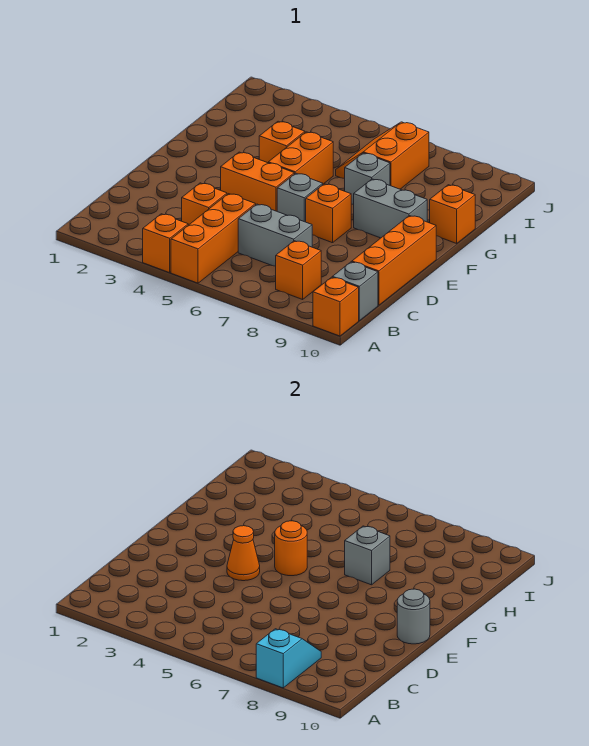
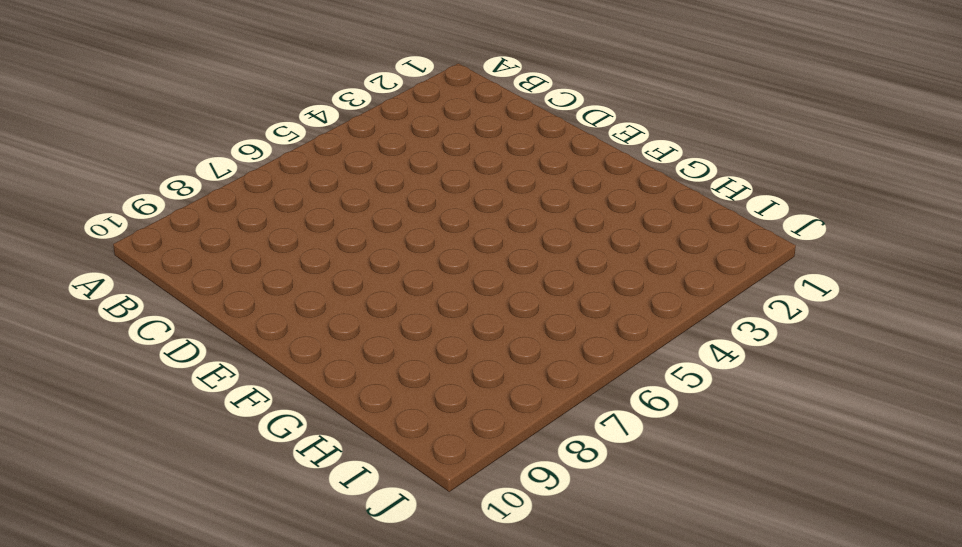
none -> orange 1x1 brick [143,214,188,273]
none -> orange 1x3 brick [171,194,256,283]
none -> orange 1x1 brick [313,277,359,336]

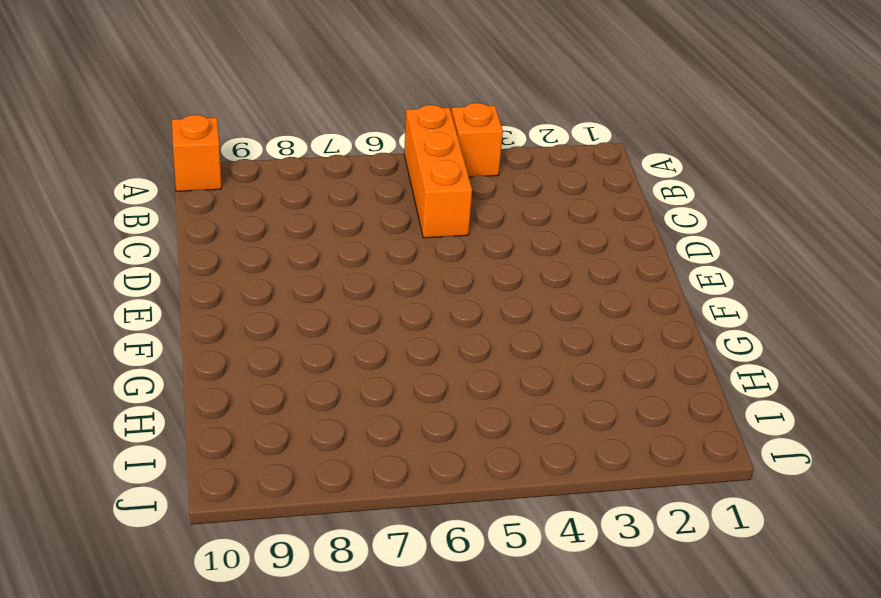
none -> orange 1x1 brick [276,241,321,299]
none -> grey 1x1 brick [332,262,378,321]
none -> orange 1x1 brick [182,183,227,225]

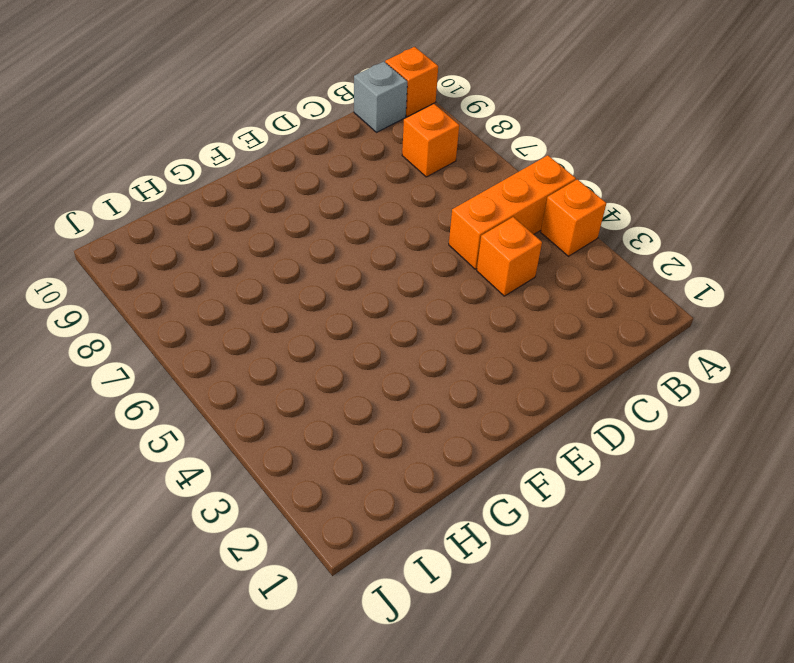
none -> grey 1x2 brick [238,204,312,266]
none -> orange 1x3 brick [352,216,436,305]
none -> orange 1x2 brick [221,152,294,211]

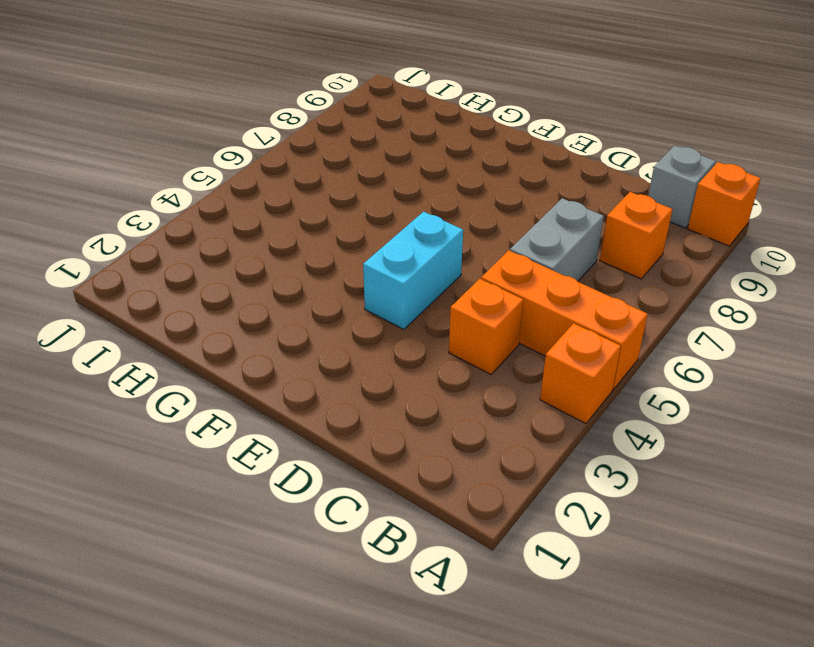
cyan 1x2 brick [363,212,463,329] -> orange 1x2 brick [221,152,294,211]
none -> orange 1x3 brick [352,216,436,305]
none -> grey 1x1 brick [277,173,323,222]
none -> orange 1x1 brick [306,184,351,243]

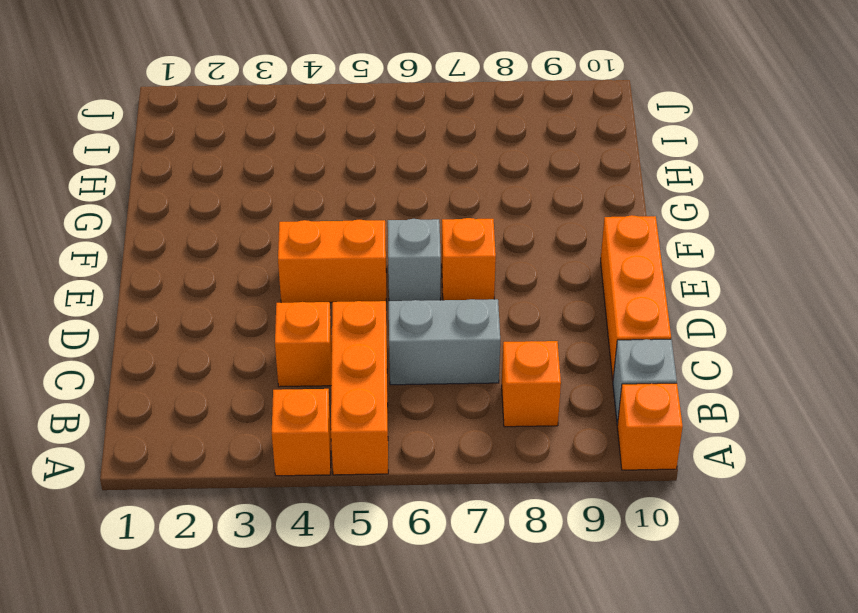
none -> orange 1x2 brick [268,132,333,184]
none -> grey 1x2 brick [354,179,427,238]
none -> orange 1x1 brick [259,121,305,163]

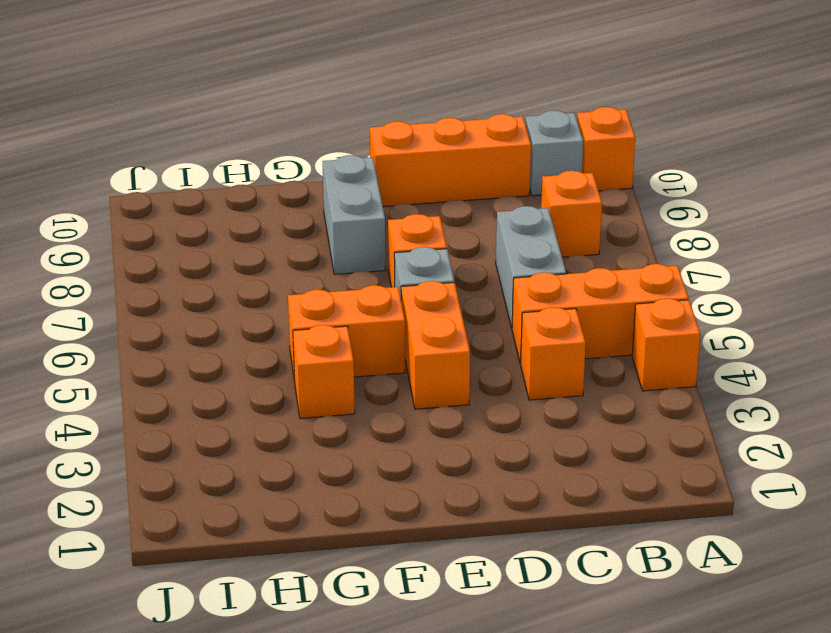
none -> grey 1x1 brick [345,153,390,205]
none -> orange 1x1 brick [430,185,475,243]
none -> orange 2x2 slope [336,122,429,189]

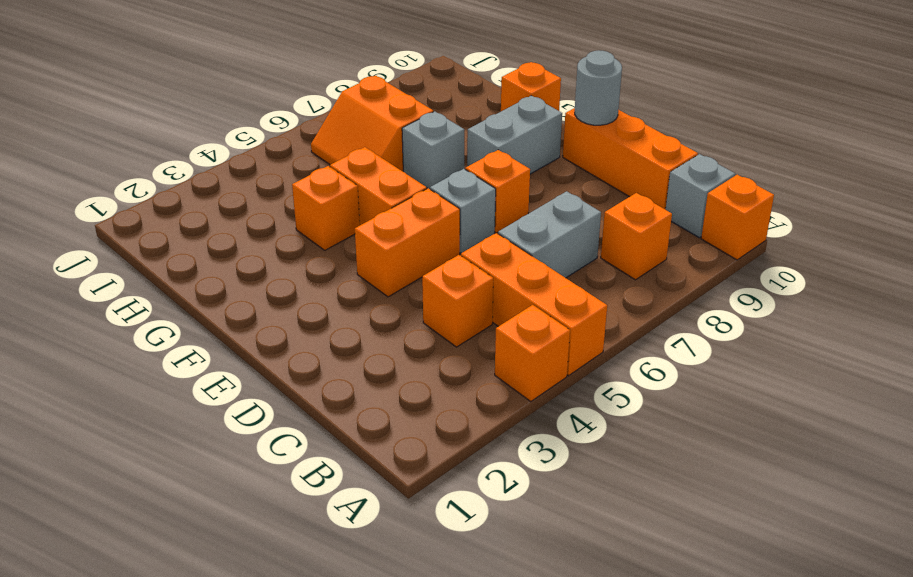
none -> cyan 1x2 slope [256,629,321,688]
none -> orange 1x1 cone [227,526,260,581]
none -> orange 1x1 round brick [275,521,307,576]

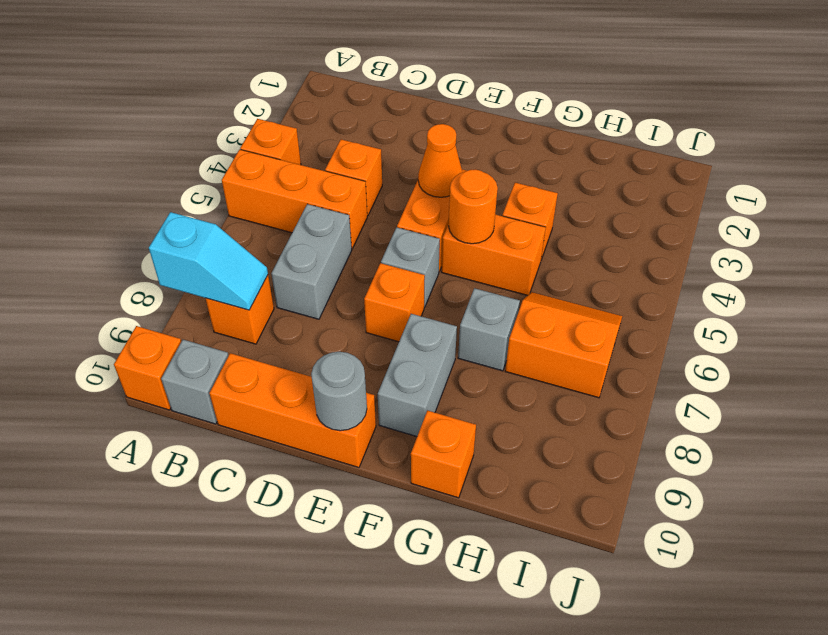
none -> grey 1x1 brick [345,526,390,585]

